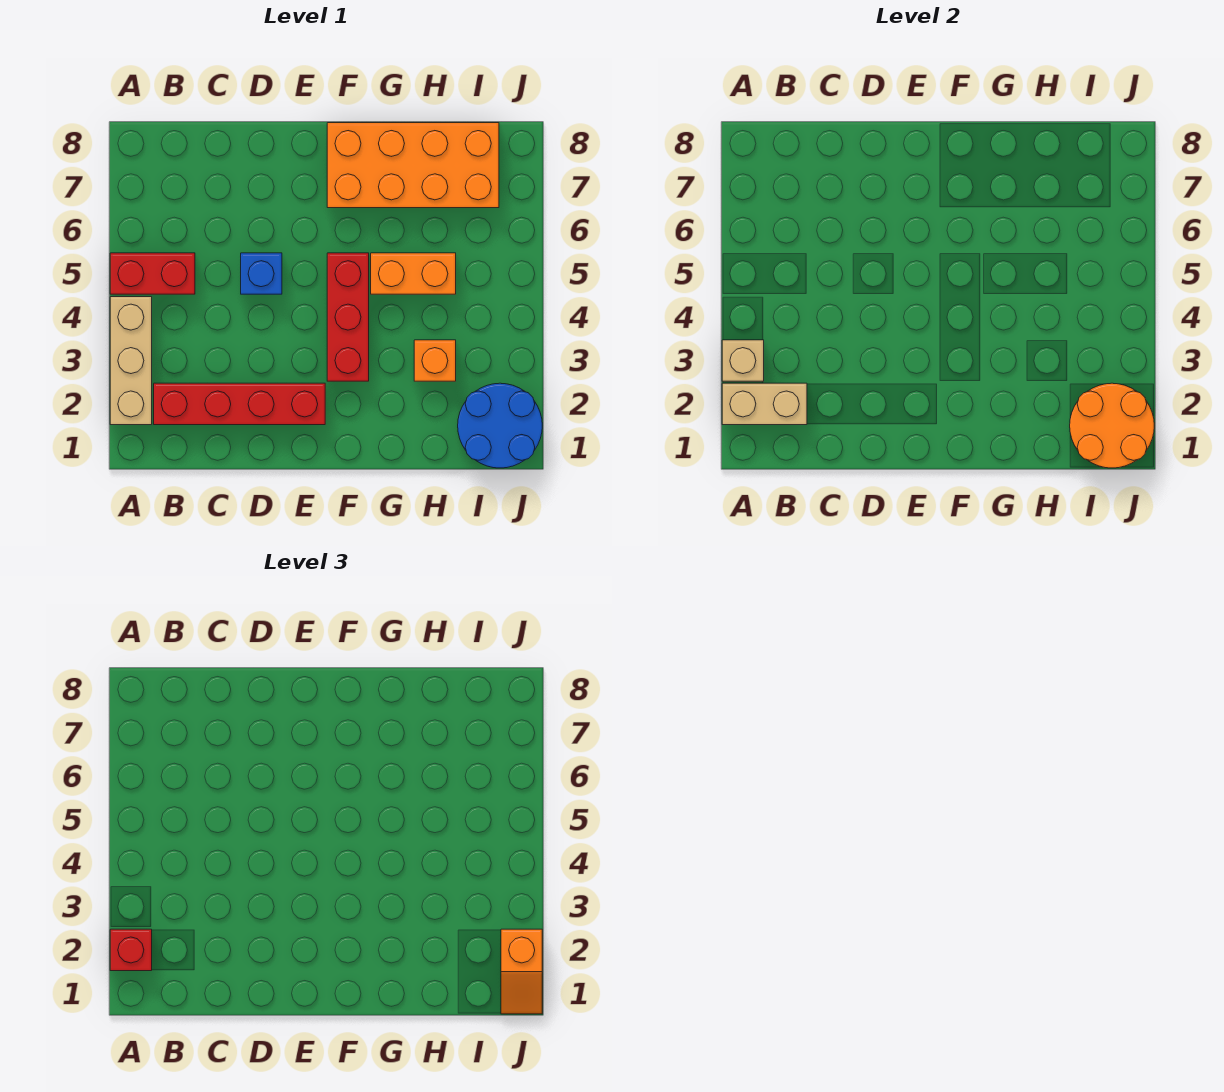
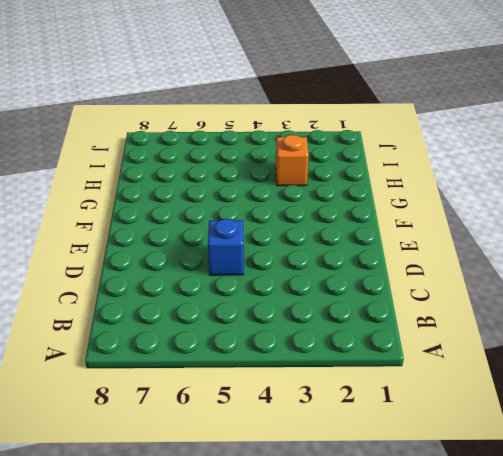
none -> tan 1x3 brick [110,297,152,425]
none -> red 1x2 brick [110,253,195,294]
none -> red 1x4 brick [154,383,325,425]

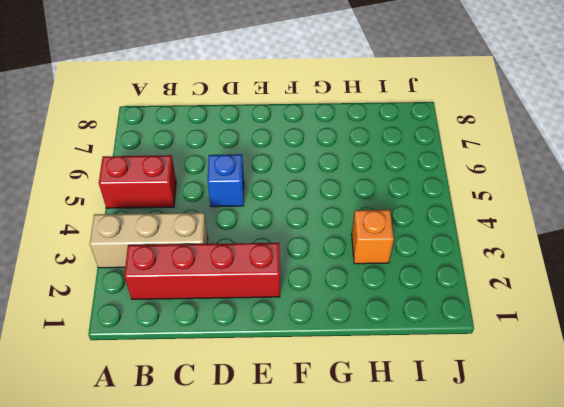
tan 1x3 brick [90,213,208,268] -> tan 1x3 brick turned to [110,297,152,425]
none -> red 1x3 brick [327,253,369,381]
none -> orange 2x4 brick [327,123,499,208]
none -> orange 1x2 brick [371,253,456,294]

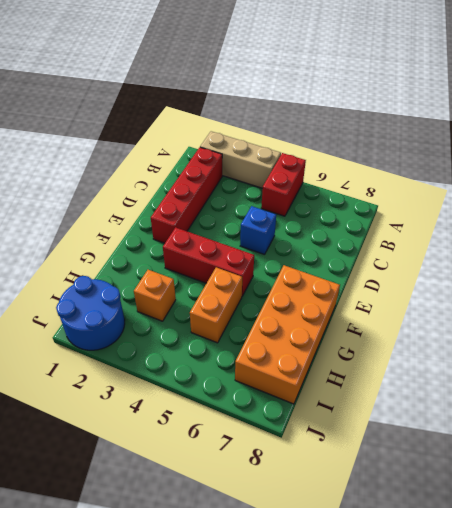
none -> tan 1x2 brick [722,383,807,425]
none -> tan 1x1 brick [722,340,764,381]
none -> orange 2x2 round brick [1070,383,1154,468]

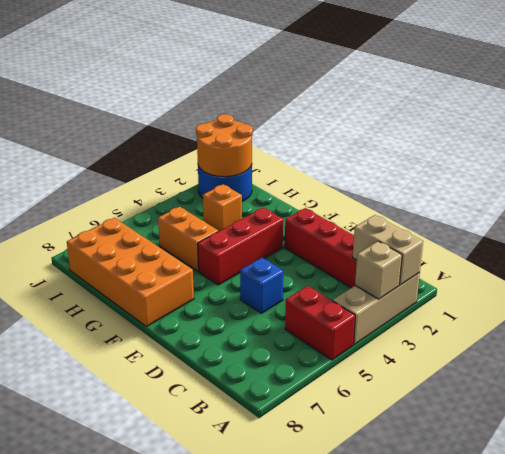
none -> red 1x1 brick [110,929,152,971]
none -> orange 1x2 slope [501,929,542,1014]

